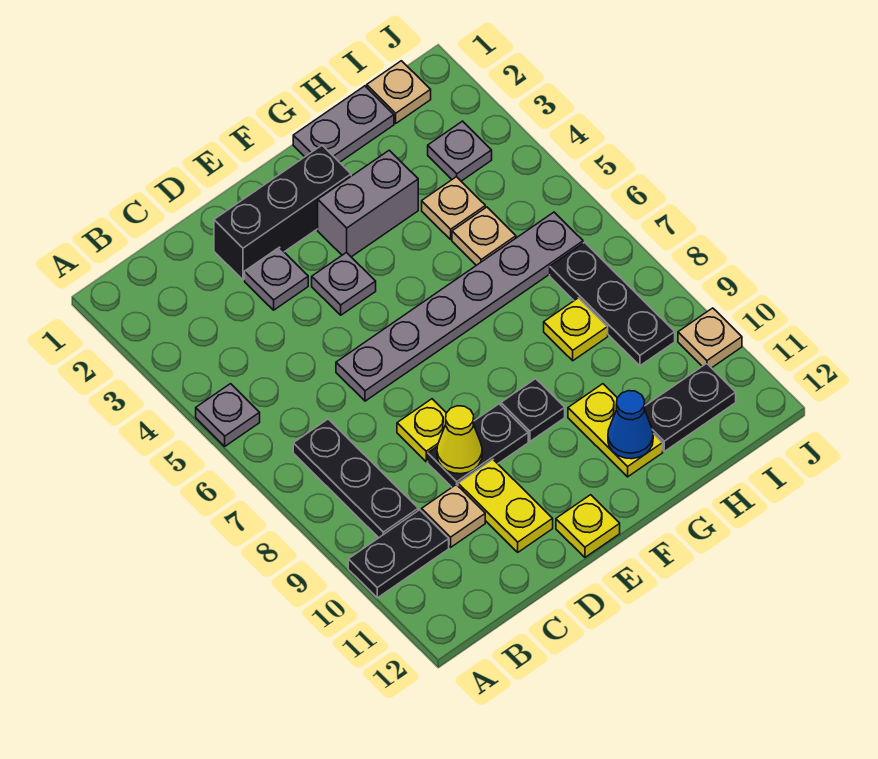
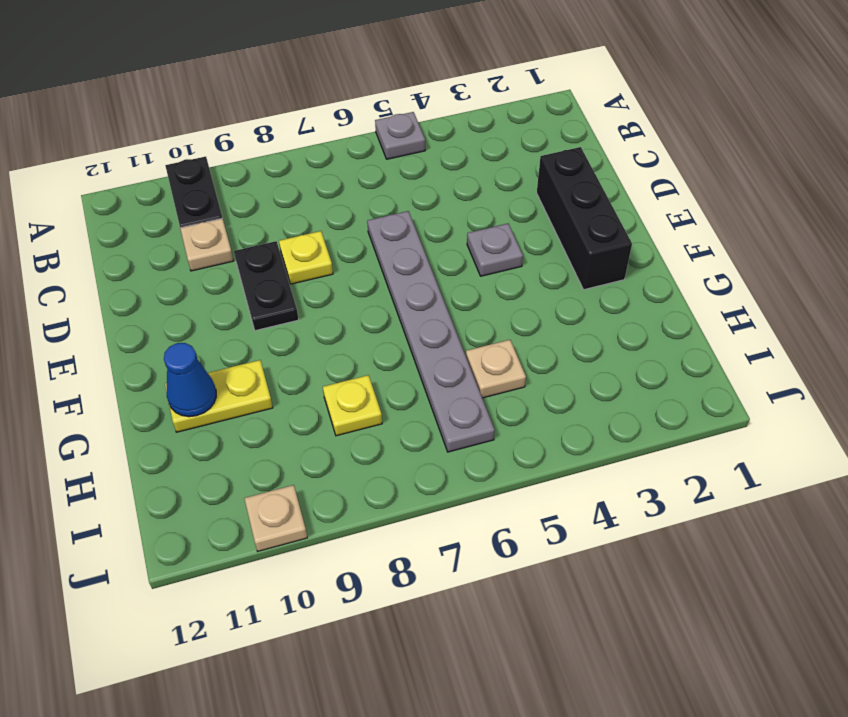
none -> black 1x3 plate [293,419,418,538]
none -> grey 1x1 plate [245,247,308,310]
none -> yellow 1x2 plate [458,460,553,552]

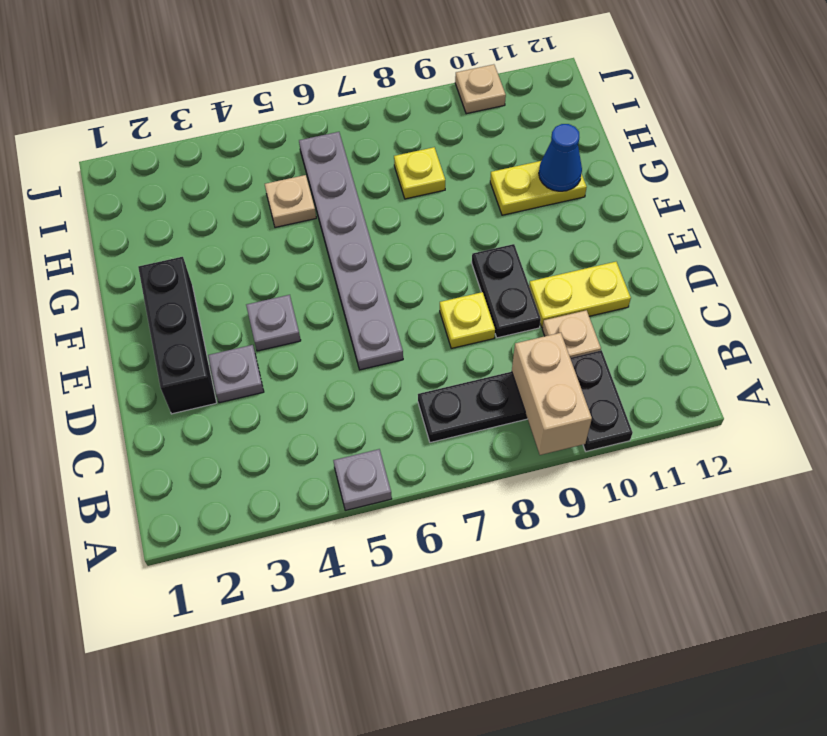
tan 1x2 brick [512,333,592,455] -> none
none -> yellow 1x1 plate [556,495,620,557]
none -> grey 1x2 brick [318,150,418,257]
none -> black 1x1 plate [501,379,565,441]

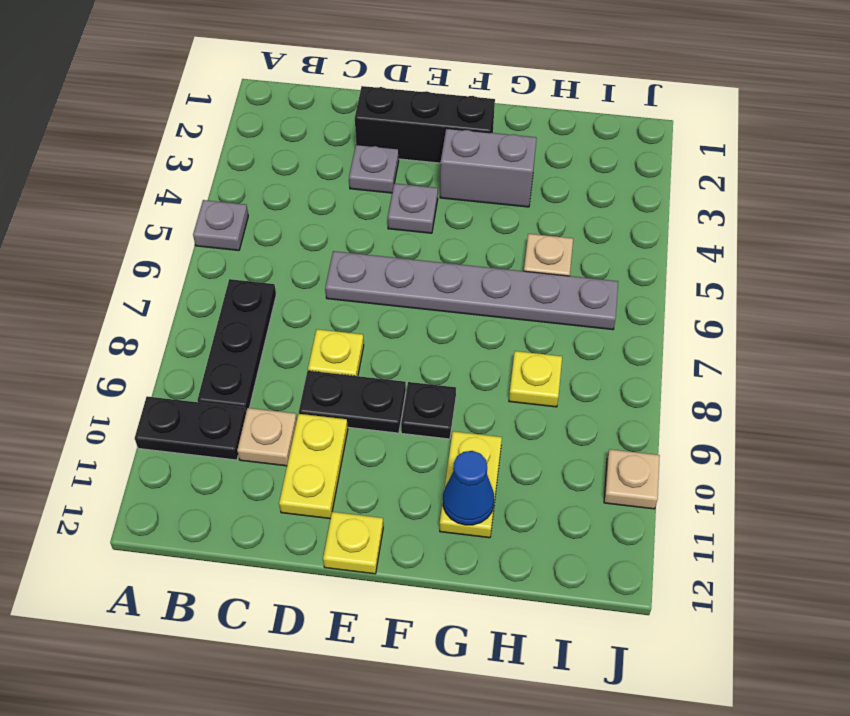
none -> grey 1x2 plate [293,86,394,162]
none -> tan 1x1 plate [422,177,485,239]
none -> black 1x2 plate [644,363,736,451]

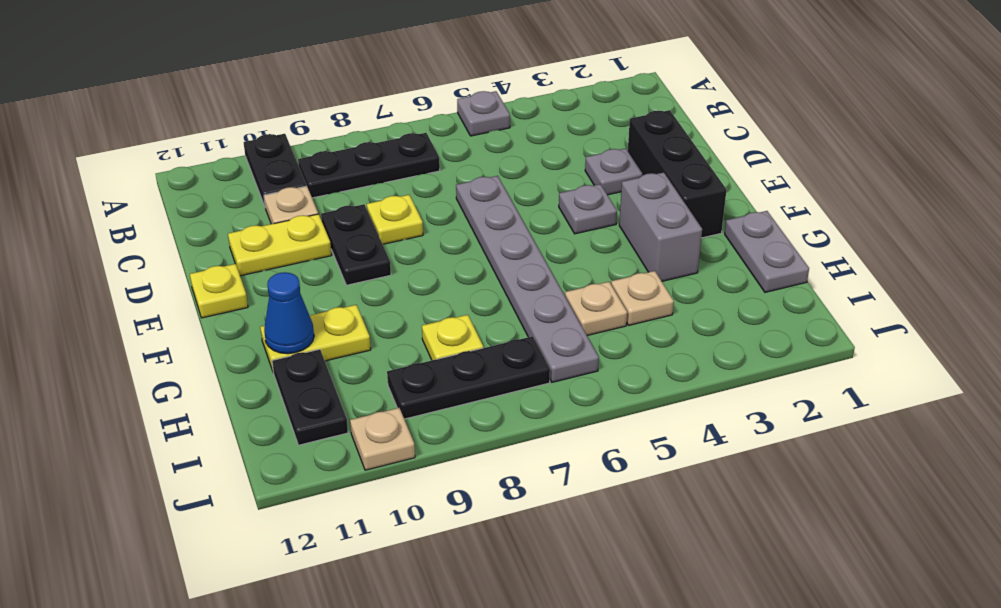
none -> black 1x1 plate [501,379,565,441]
none -> tan 1x1 plate [367,61,431,123]
none -> grey 1x1 plate [428,121,492,181]

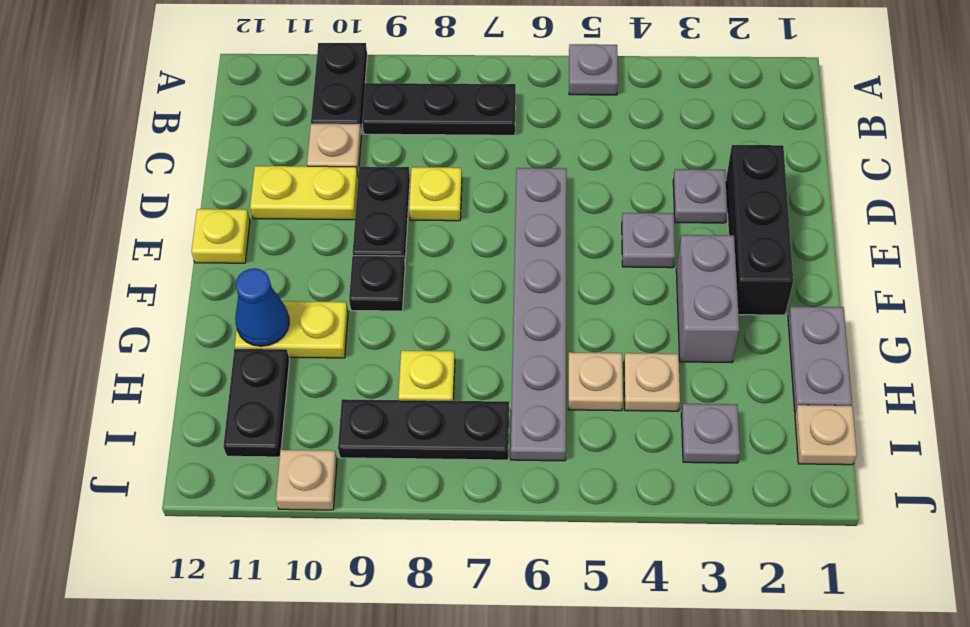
none -> yellow 1x1 cone [437,406,482,474]

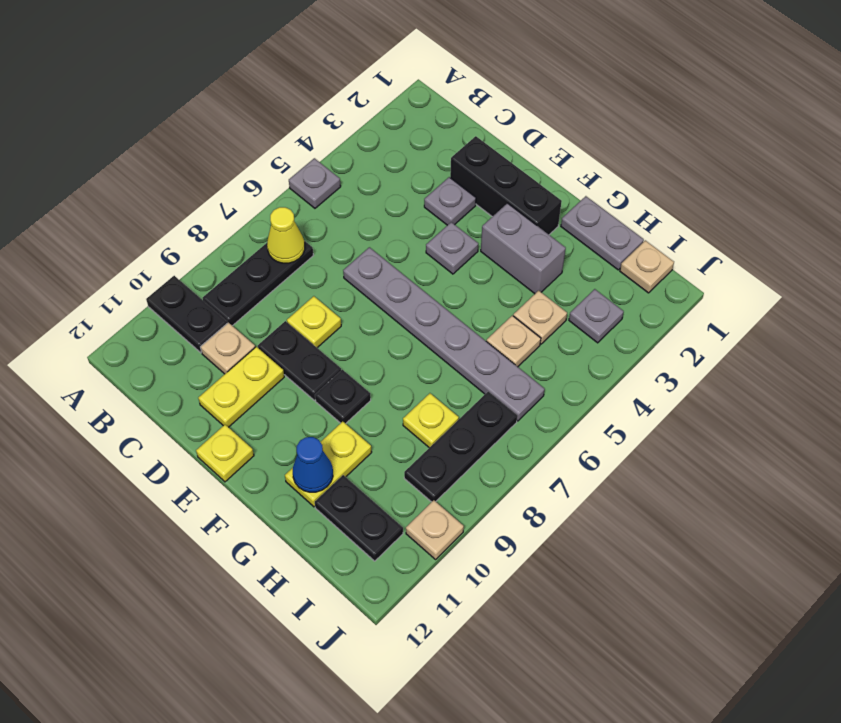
yellow 1x1 cone [267,207,305,263] -> yellow 1x1 cone moved to [437,406,482,474]

